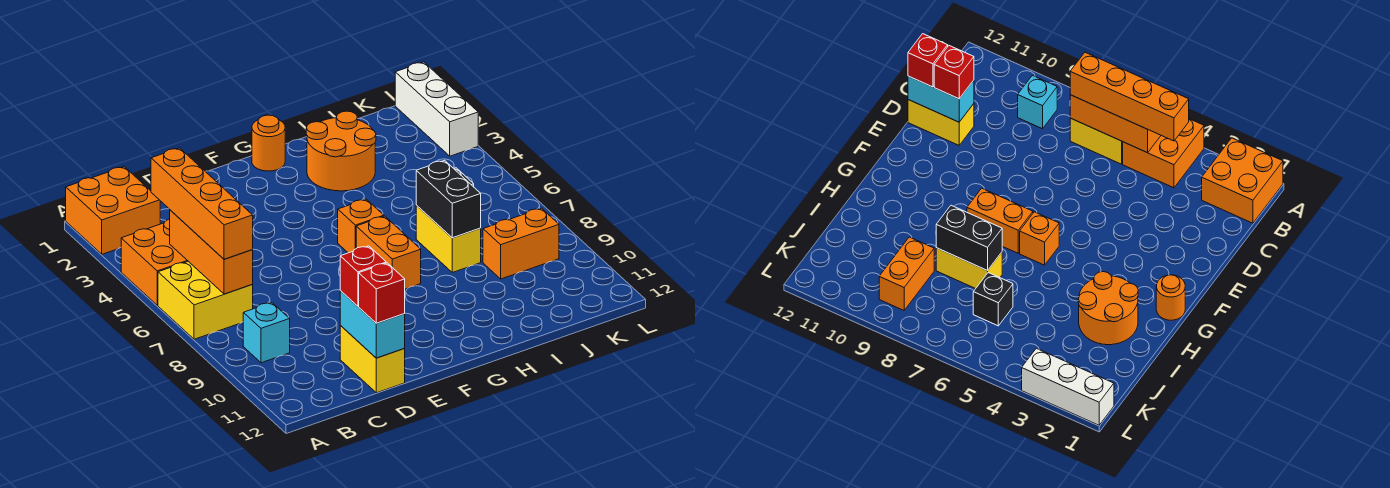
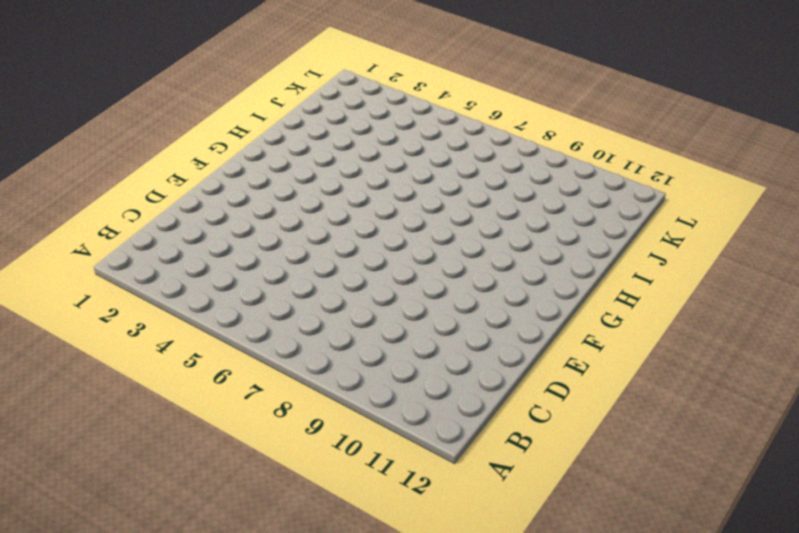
none -> orange 2x2 brick [66,167,160,254]
none -> orange 2x2 brick [121,219,188,305]
none -> yellow 2x2 brick [158,261,253,339]

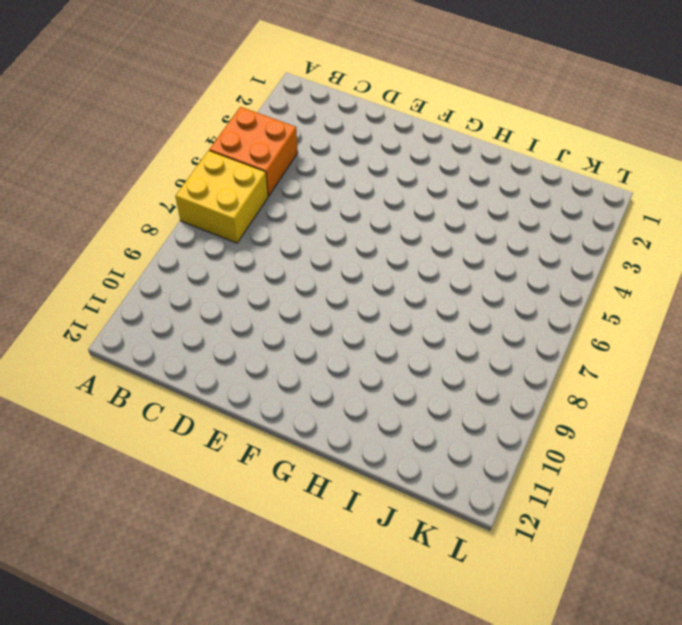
none -> orange 2x2 brick [66,167,160,254]
none -> cyan 1x1 brick [243,303,290,363]
none -> yellow 1x2 brick [340,326,405,393]

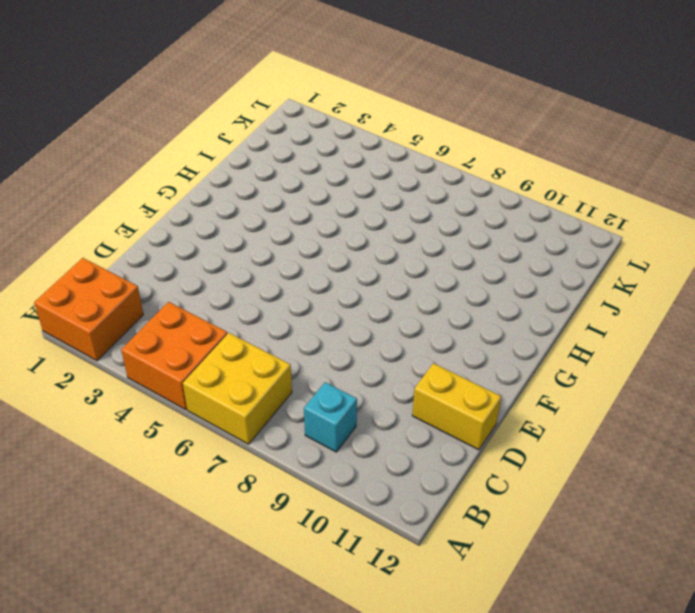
none -> orange 1x1 round brick [252,115,285,171]
none -> orange 1x1 brick [338,199,384,253]
none -> orange 1x2 brick [356,216,421,289]

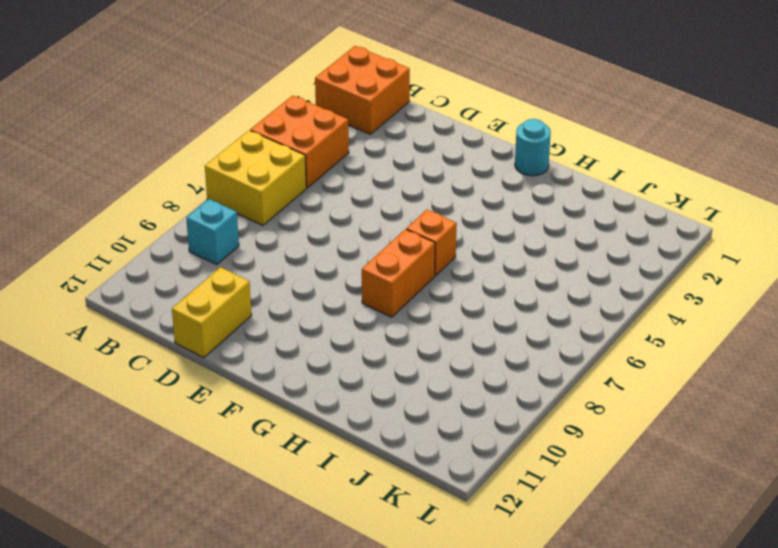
cyan 1x1 round brick [515,119,551,176] -> orange 1x1 round brick [252,115,285,171]
none -> orange 2x2 round brick [306,111,376,191]
none -> yellow 1x2 brick [416,205,481,272]
none -> black 1x1 brick [973,273,1013,326]

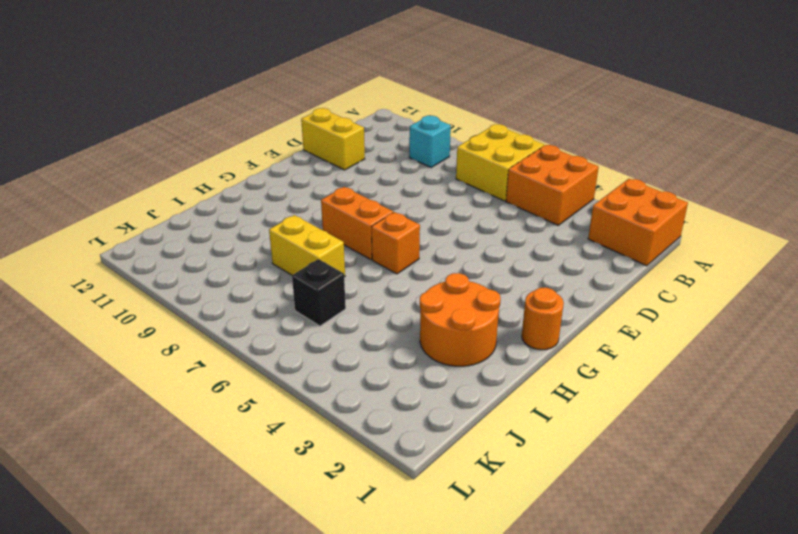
none -> orange 1x2 brick [483,208,559,279]
none -> white 1x3 brick [395,62,478,156]
none -> orange 1x3 brick [170,210,253,294]

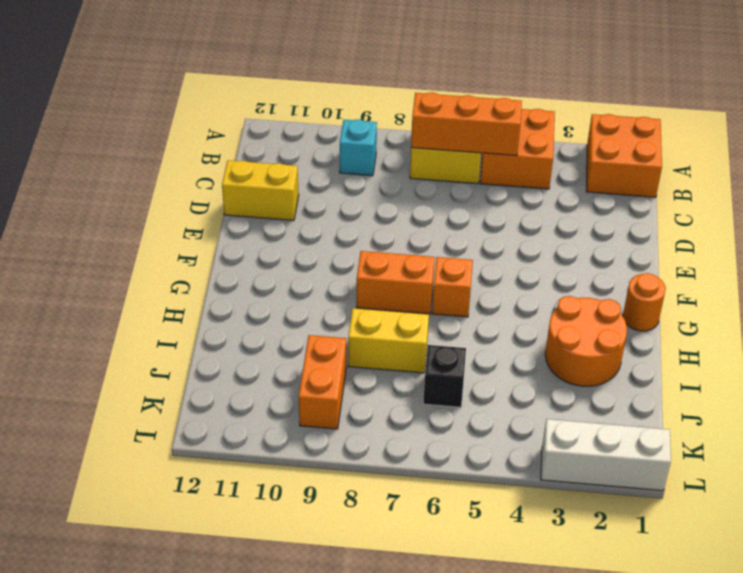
none -> cyan 1x2 brick [340,291,405,358]
none -> black 1x2 brick [416,160,481,238]
none -> orange 1x4 brick [151,148,253,259]

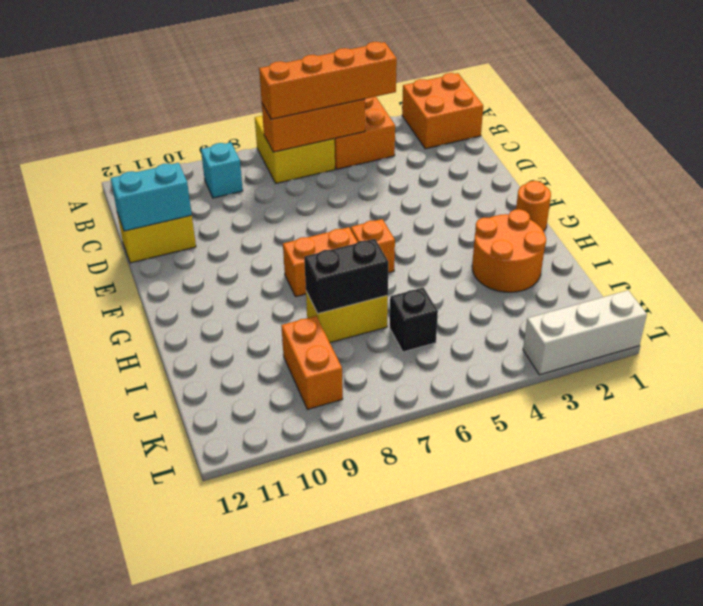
none -> red 1x1 brick [340,246,386,306]
none -> red 1x1 brick [359,263,405,323]

